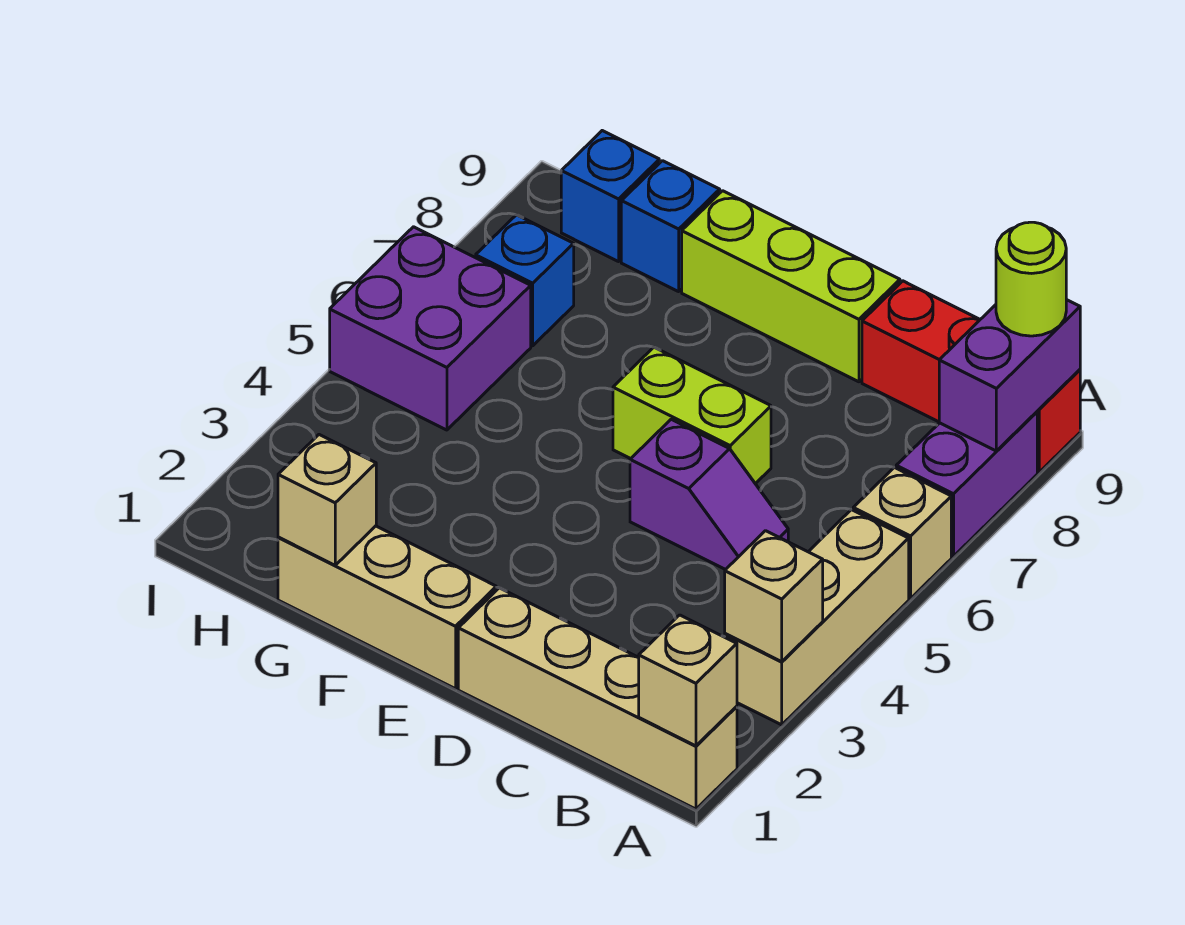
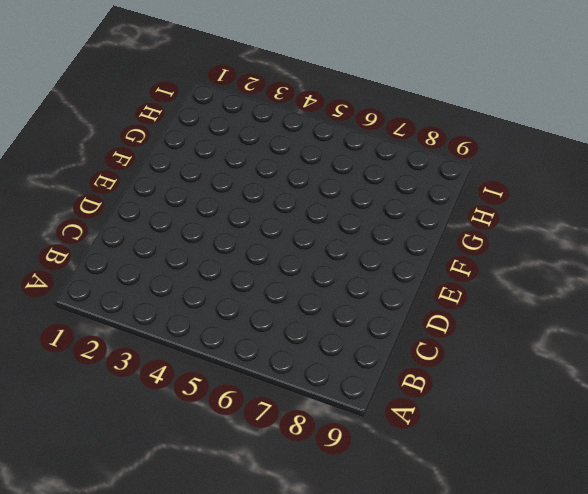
none -> tan 1x4 brick [458,588,737,809]
none -> tan 1x3 brick [725,510,909,725]
none -> tan 1x1 brick [853,467,951,598]

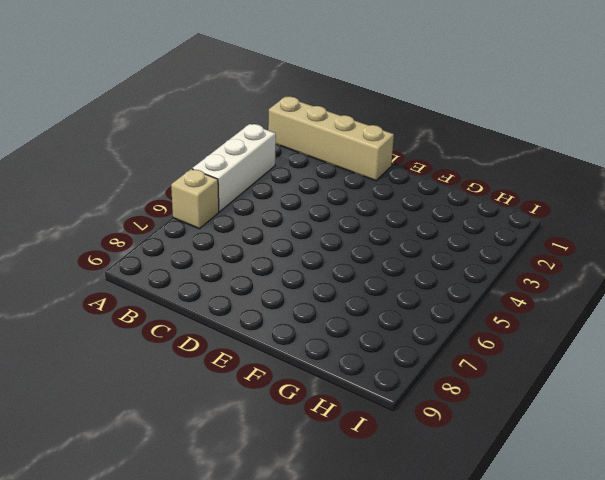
white 1x3 brick [192,124,276,212] -> tan 1x3 brick [725,510,909,725]
none -> purple 1x2 brick [896,412,1037,556]
none -> red 1x3 brick [862,281,1080,472]
none -> purple 1x2 slope [630,419,788,570]

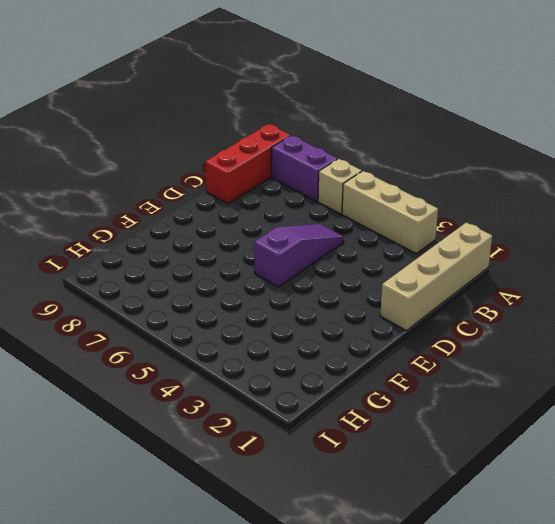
purple 1x3 slope [254,224,344,287] -> purple 1x2 slope [630,419,788,570]
none -> lime 1x2 brick [613,347,771,484]
none -> lime 1x3 brick [682,191,900,382]
none -> tan 1x3 brick [278,526,496,689]

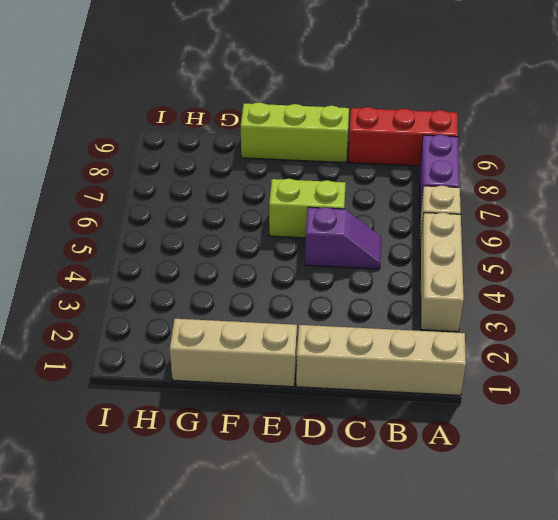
none -> blue 1x1 brick [621,161,720,292]
none -> purple 2x2 brick [330,227,531,430]
none -> blue 1x1 brick [476,215,574,346]

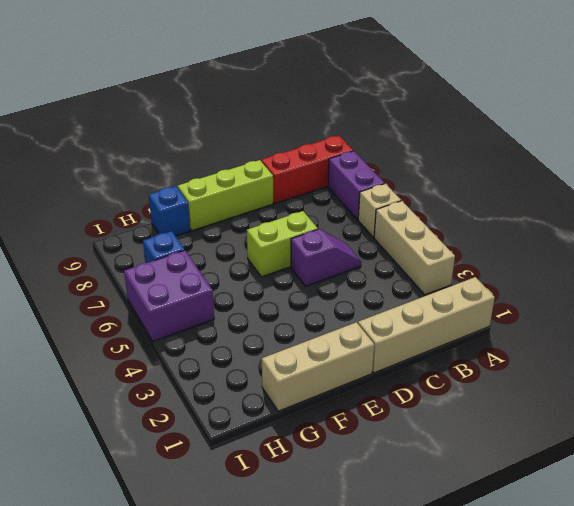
none -> blue 1x1 brick [561,131,659,262]
none -> tan 1x1 brick [638,615,737,746]
none -> tan 1x1 brick [725,531,823,662]

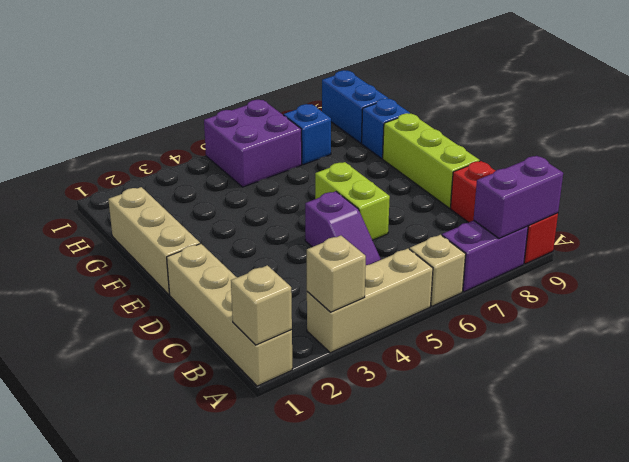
blue 1x2 brick [322,70,388,143] -> blue 1x1 brick [561,131,659,262]
none -> tan 1x1 brick [278,435,376,565]
none -> lime 1x1 round brick [996,222,1066,336]

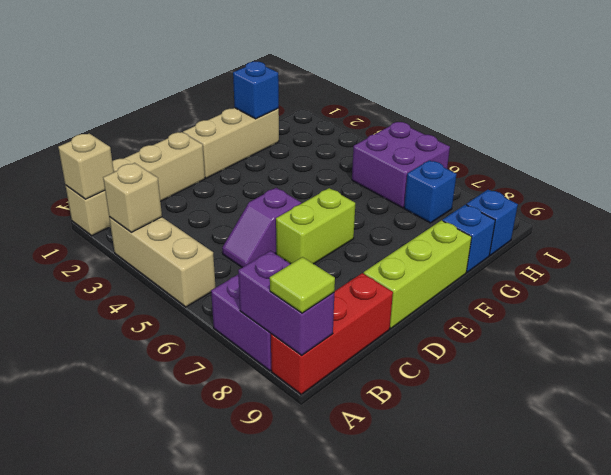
lime 1x1 tile [270,257,335,313] -> lime 1x1 round brick [996,222,1066,336]
blue 1x1 brick [233,61,279,119] -> tan 1x1 brick [278,435,376,565]
none -> tan 1x1 brick [853,467,951,598]

